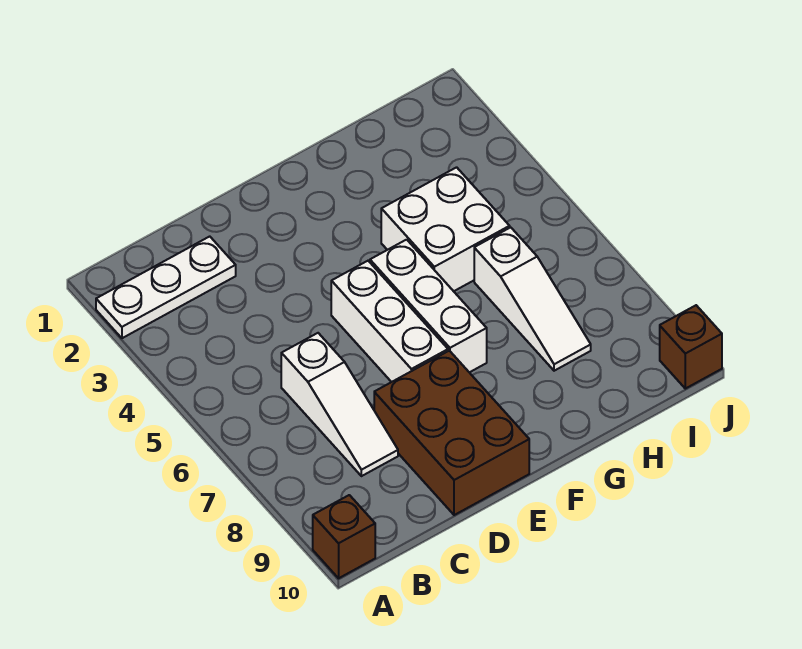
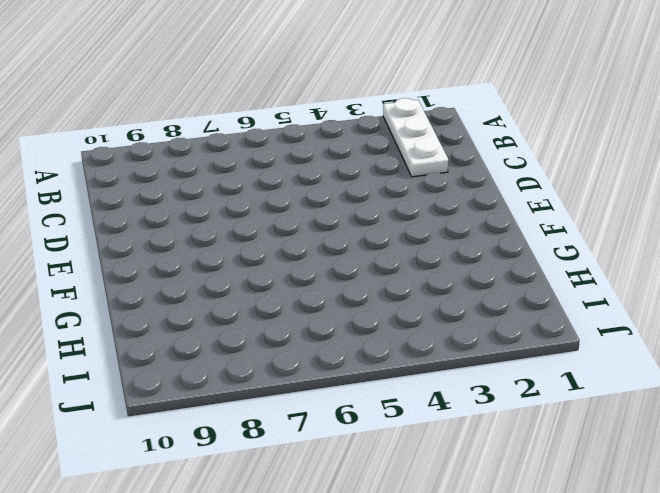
none -> brown 1x1 brick [313,495,375,578]
none -> white 1x3 slope [281,333,398,476]

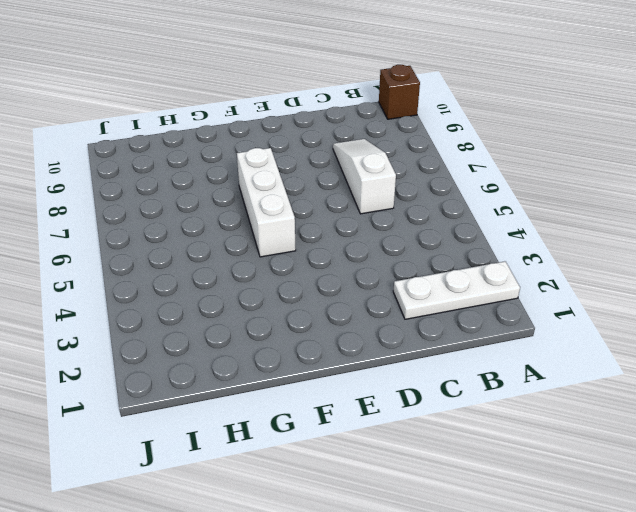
none -> brown 2x3 brick [374,351,529,515]
none -> white 1x3 brick [331,261,448,382]

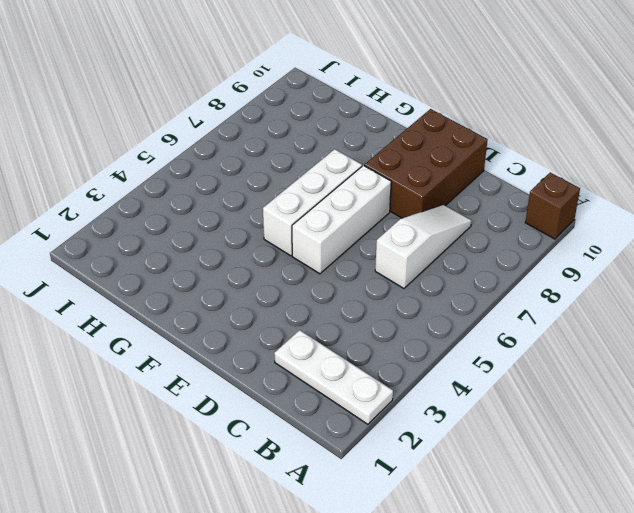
none -> white 2x2 brick [381,167,510,291]
none -> white 1x3 slope [474,227,591,371]

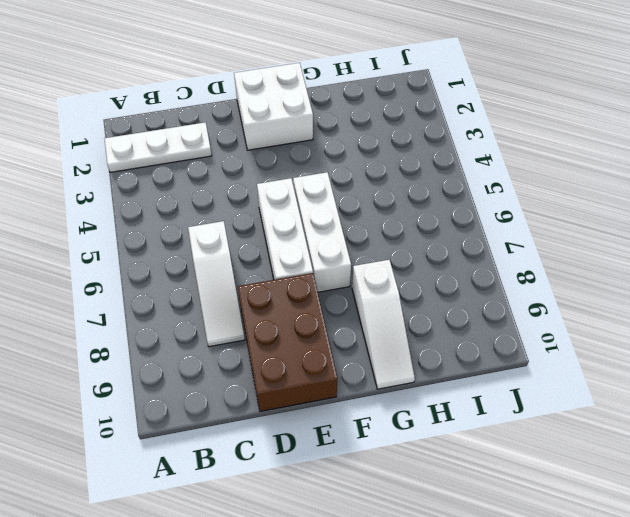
white 2x2 brick [234,63,313,150] -> white 2x2 brick moved to [381,167,510,291]
white 1x3 slope [352,260,415,389] -> white 1x3 slope moved to [474,227,591,371]
none -> brown 1x1 brick [313,495,375,578]
none -> brown 1x1 brick [660,305,722,389]

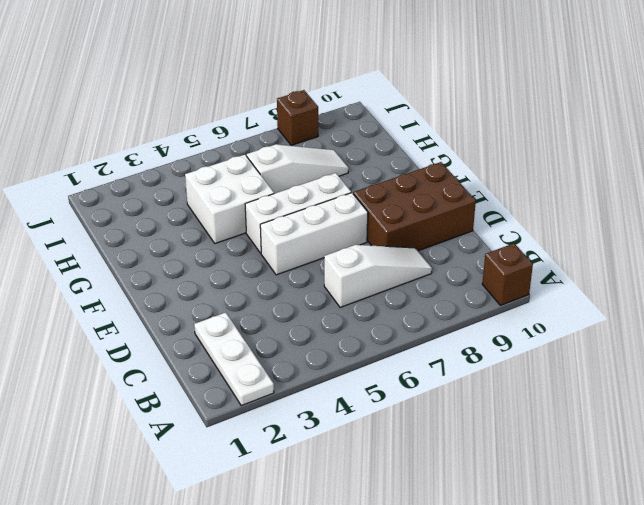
brown 1x1 brick [277,90,318,145] -> brown 1x1 brick moved to [660,305,722,389]

